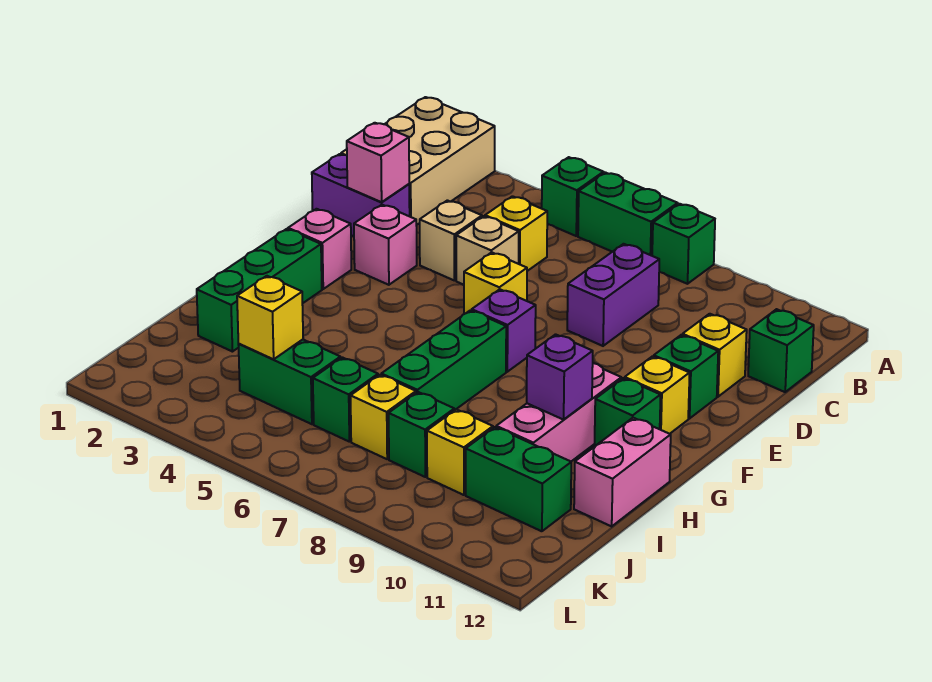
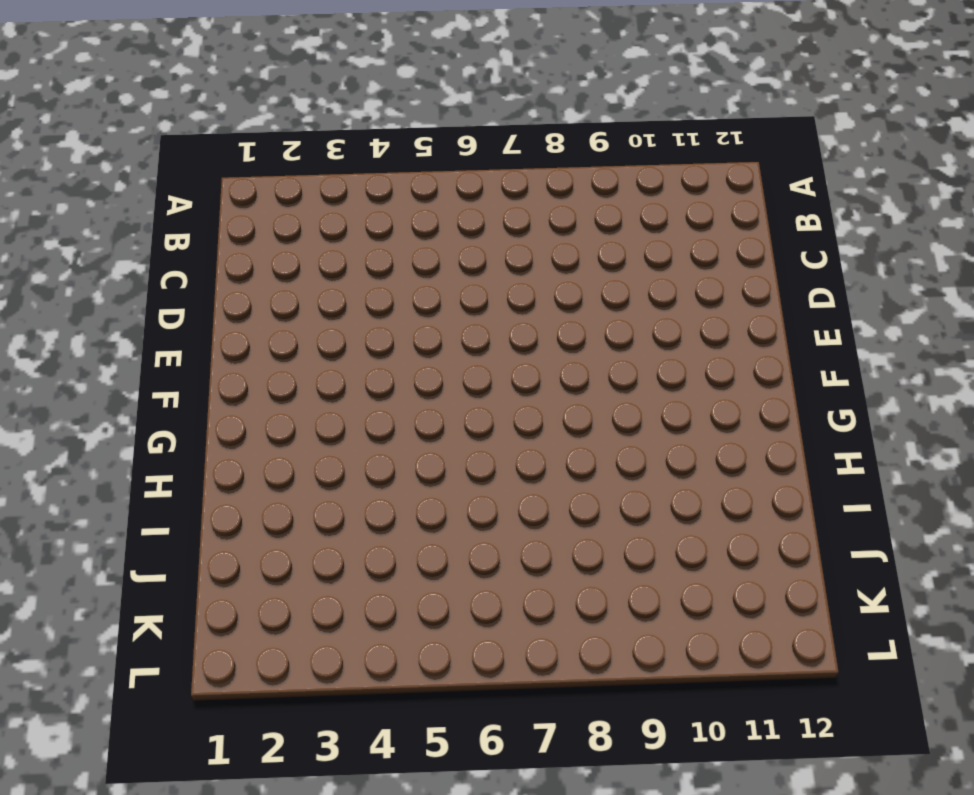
none -> tan 2x3 brick [341,97,495,225]
none -> green 1x1 brick [542,157,604,236]
none -> green 1x2 brick [578,173,678,256]
none -> green 1x1 brick [652,204,715,284]

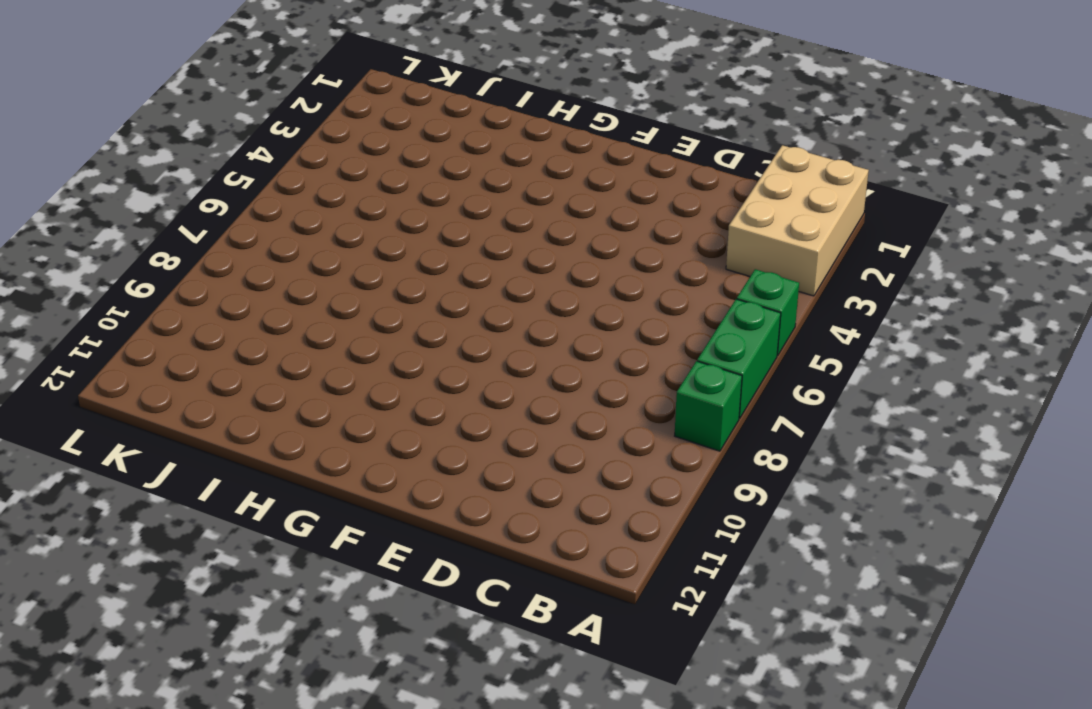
tan 2x3 brick [726,145,869,296] -> tan 2x3 brick turned to [341,97,495,225]
none -> yellow 1x1 brick [485,196,547,271]
none -> purple 1x2 brick [567,244,659,346]
none -> green 1x1 brick [748,309,814,392]
none -> purple 1x2 brick [312,154,410,236]

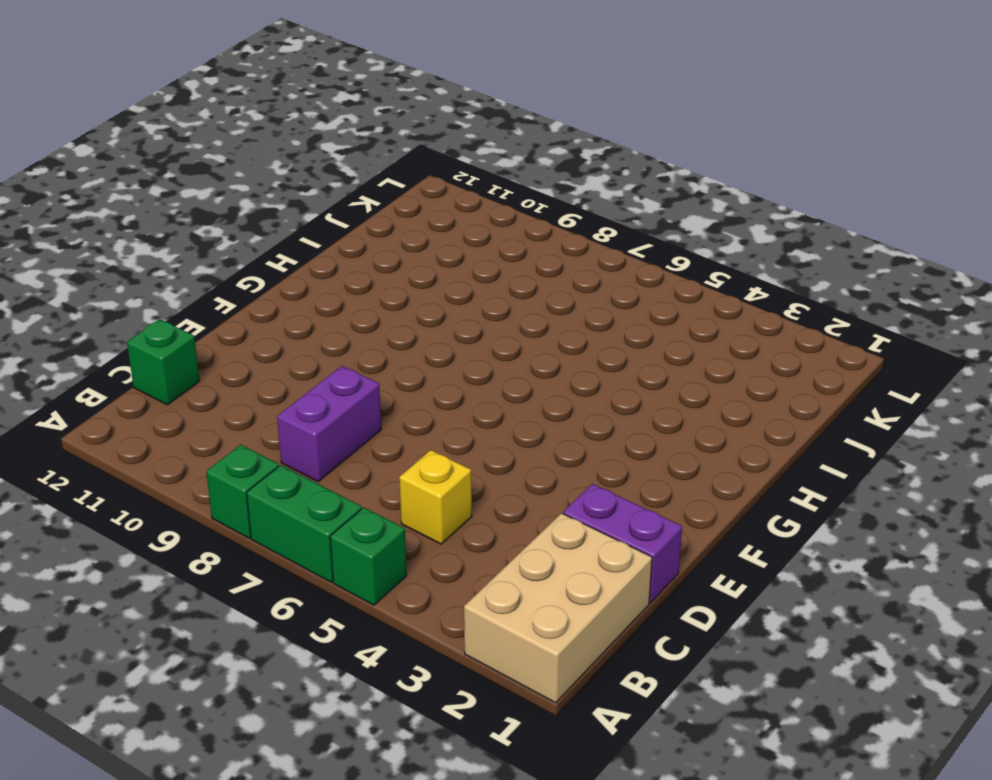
none -> tan 1x1 brick [420,200,482,280]
none -> tan 1x1 brick [456,216,519,285]
none -> yellow 1x1 brick [683,314,747,397]
none -> pink 1x1 brick [354,205,417,285]

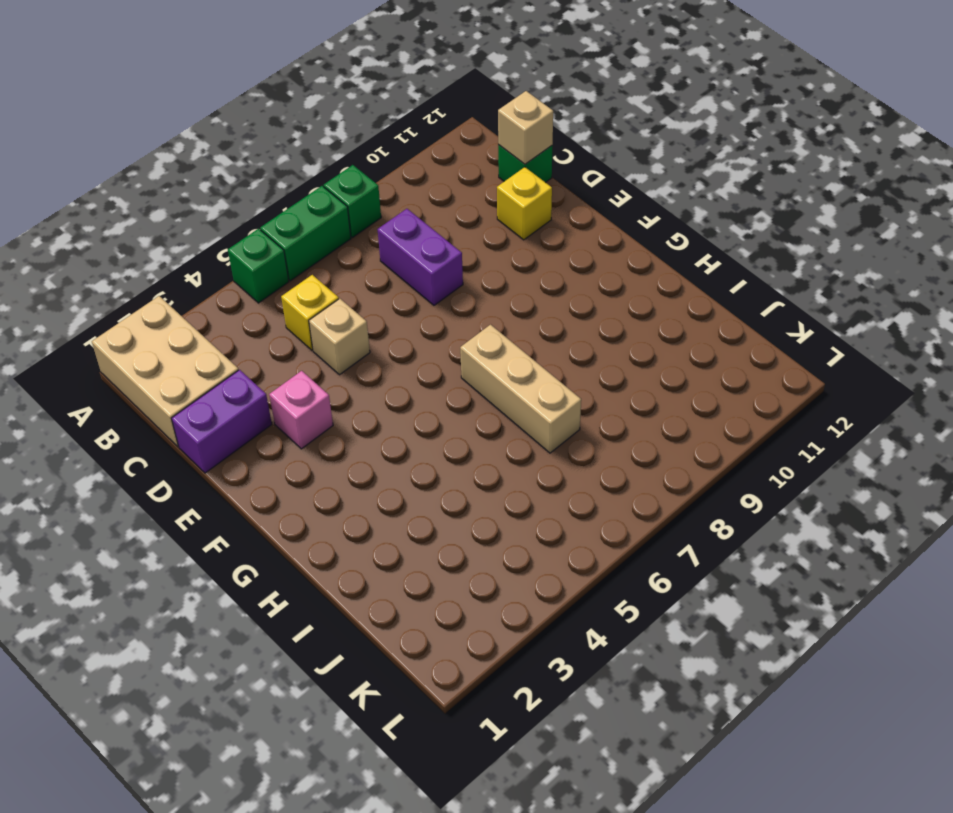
tan 1x1 brick [498,91,553,164] -> tan 1x1 brick moved to [420,200,482,280]
tan 1x3 brick [460,325,581,453] -> green 1x3 brick [381,310,506,410]
none -> yellow 1x1 brick [464,252,527,314]
none -> green 1x1 brick [654,335,718,418]
none -> pink 1x1 brick [288,209,351,289]
none -> purple 1x1 brick [472,289,536,372]

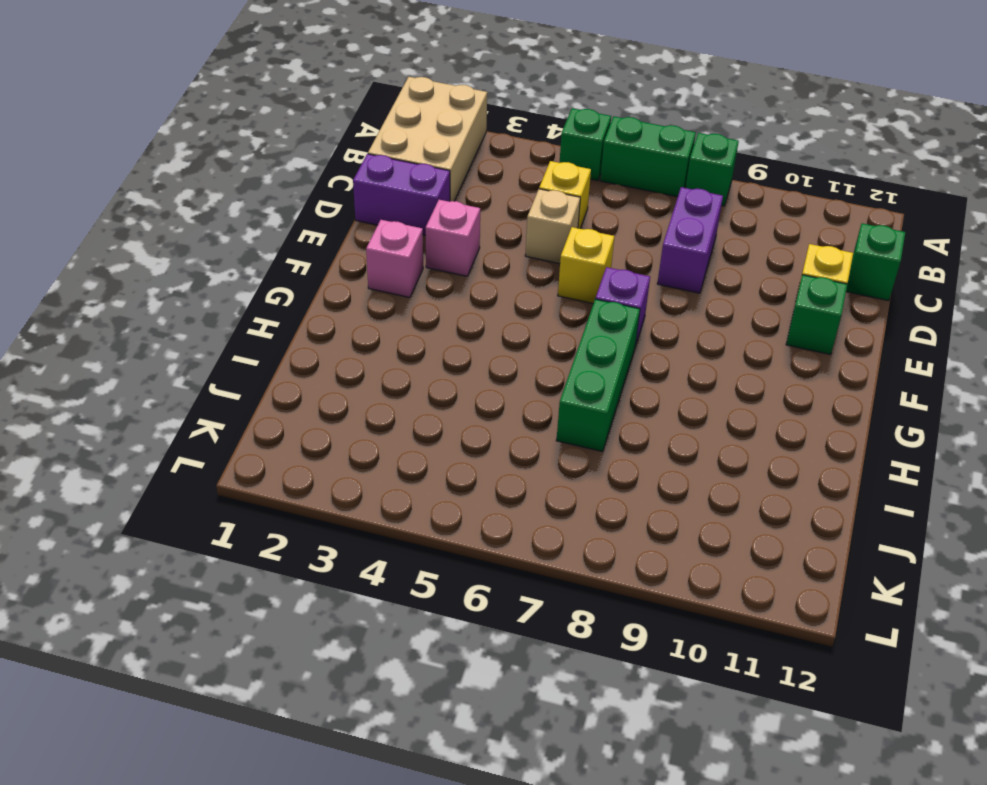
none -> tan 1x1 brick [420,200,482,280]
none -> yellow 1x1 brick [625,356,690,434]
none -> green 1x3 brick [197,229,322,352]
none -> pink 1x3 brick [496,363,621,461]

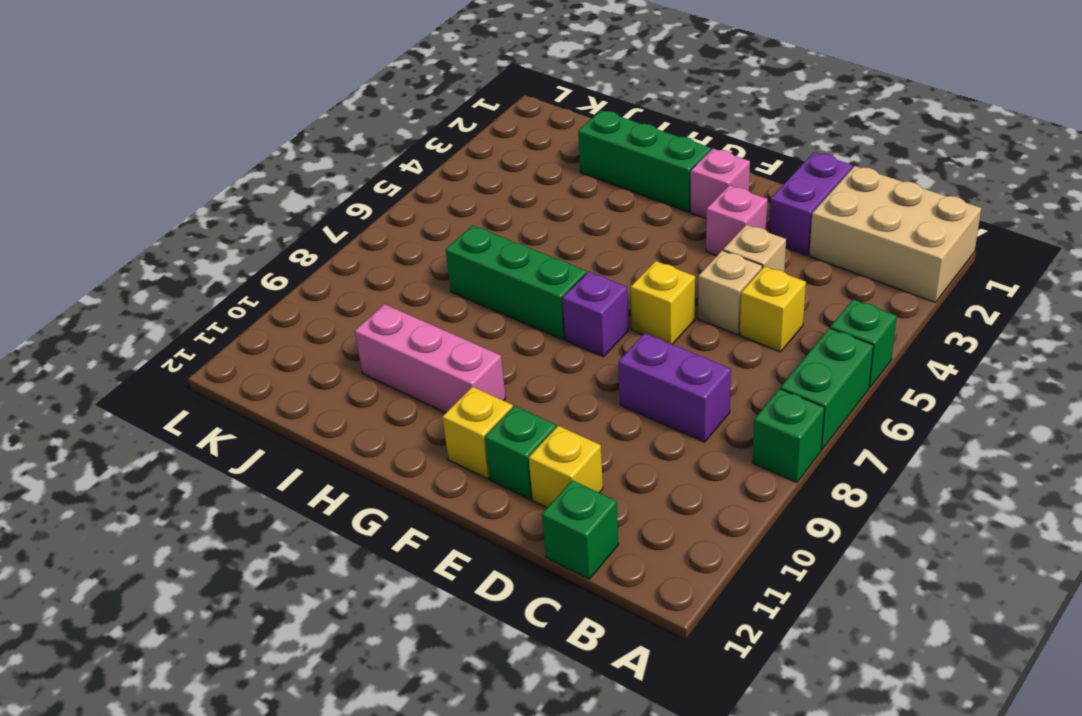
none -> green 1x1 brick [595,378,661,446]
none -> pink 1x2 brick [574,418,671,526]
none -> green 1x2 brick [238,340,340,424]
none -> green 1x1 brick [313,357,378,442]

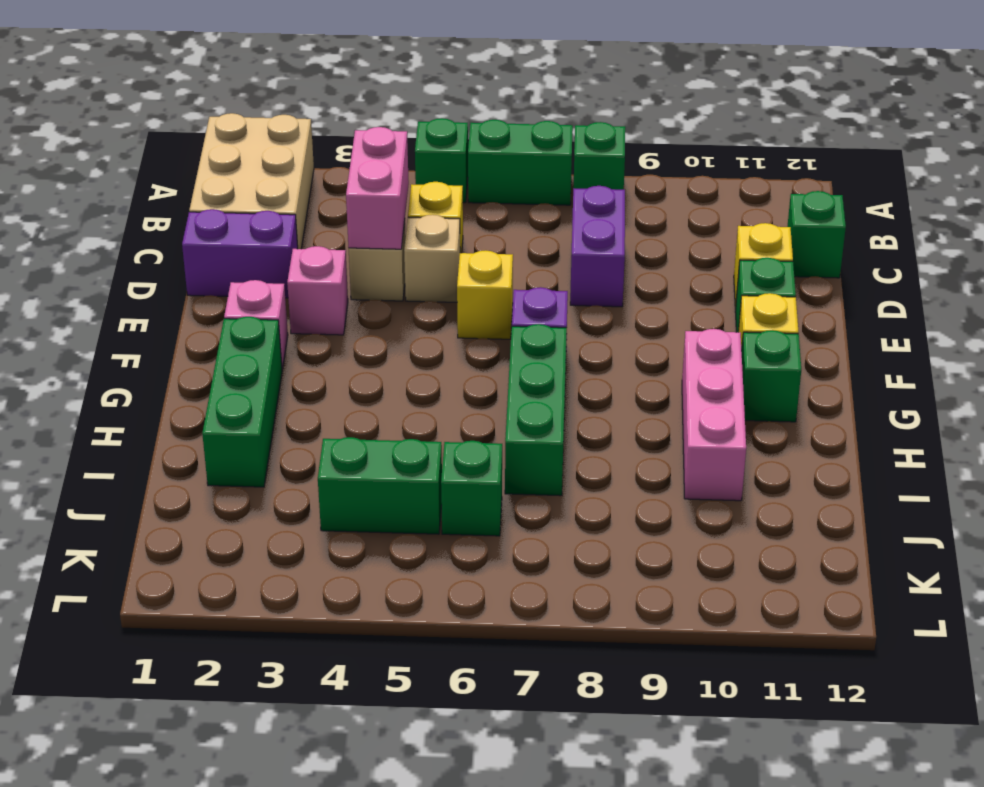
pink 1x2 brick [346,127,409,249] -> pink 1x2 brick moved to [574,418,671,526]
none -> yellow 1x1 brick [351,375,416,459]
none -> green 1x1 brick [389,392,454,477]
none -> yellow 1x1 brick [427,409,493,495]
none -> green 1x2 brick [466,427,571,531]

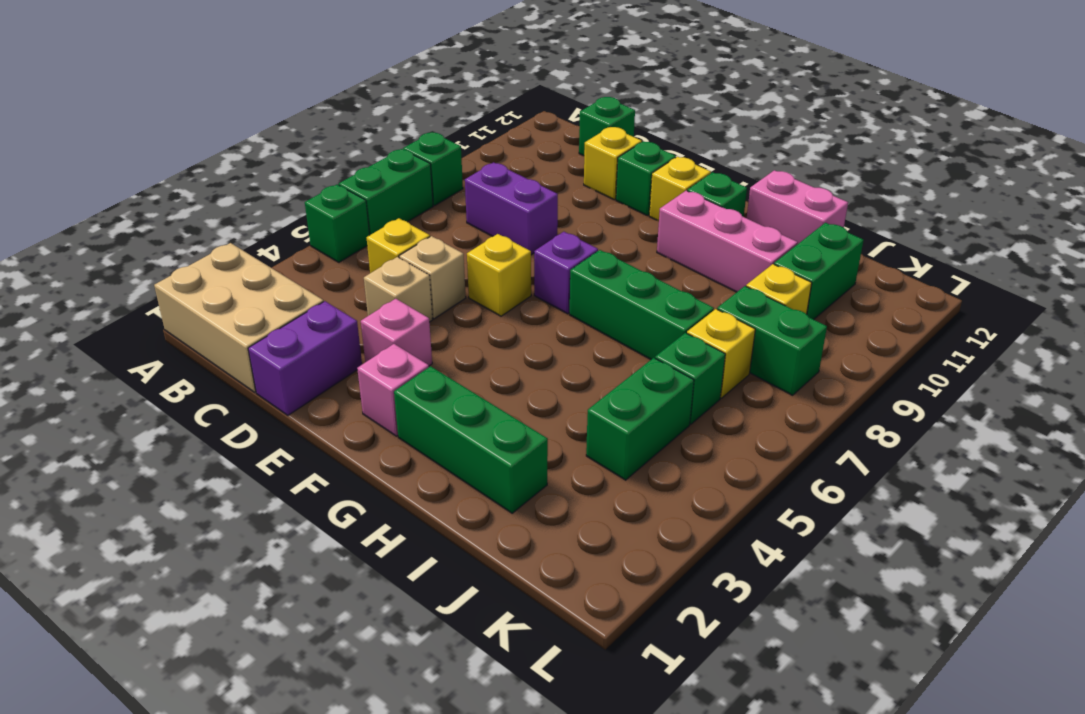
green 1x2 brick [717,286,827,395] -> green 1x1 brick [389,392,454,477]
none -> pink 1x1 brick [347,123,409,202]
none -> purple 1x1 brick [527,334,593,420]
none -> yellow 1x1 brick [237,276,303,359]

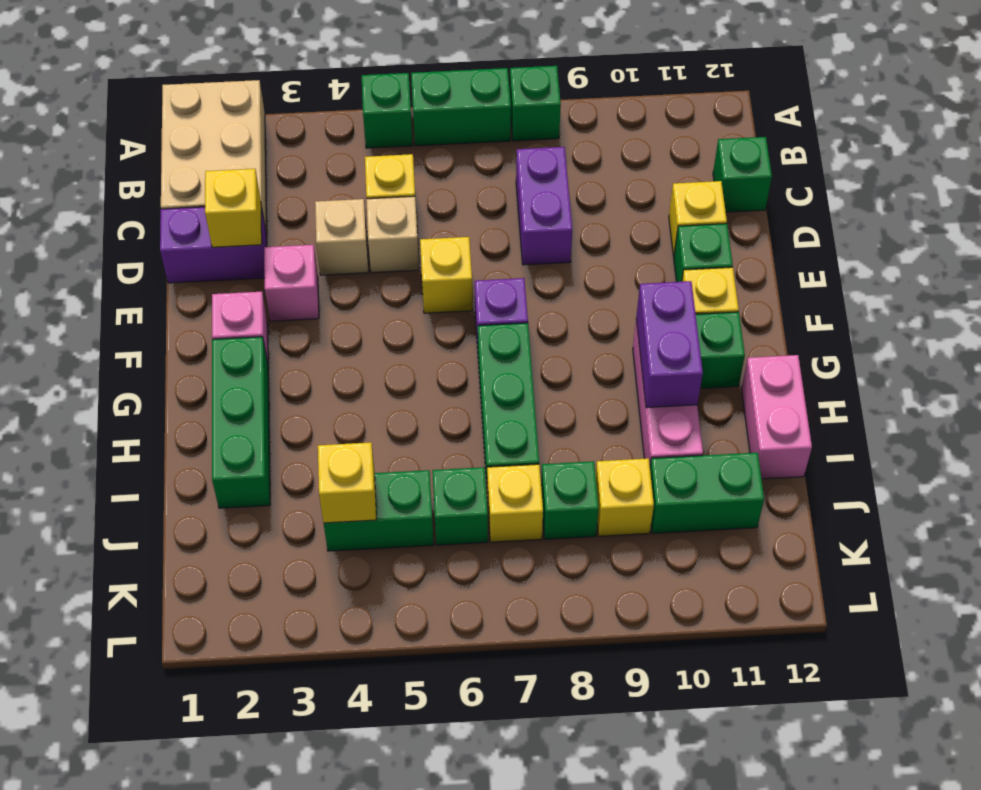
yellow 1x1 brick [205,169,262,247] -> pink 1x1 brick [347,123,409,202]
purple 1x2 brick [636,281,703,408] -> purple 1x1 brick [527,334,593,420]

